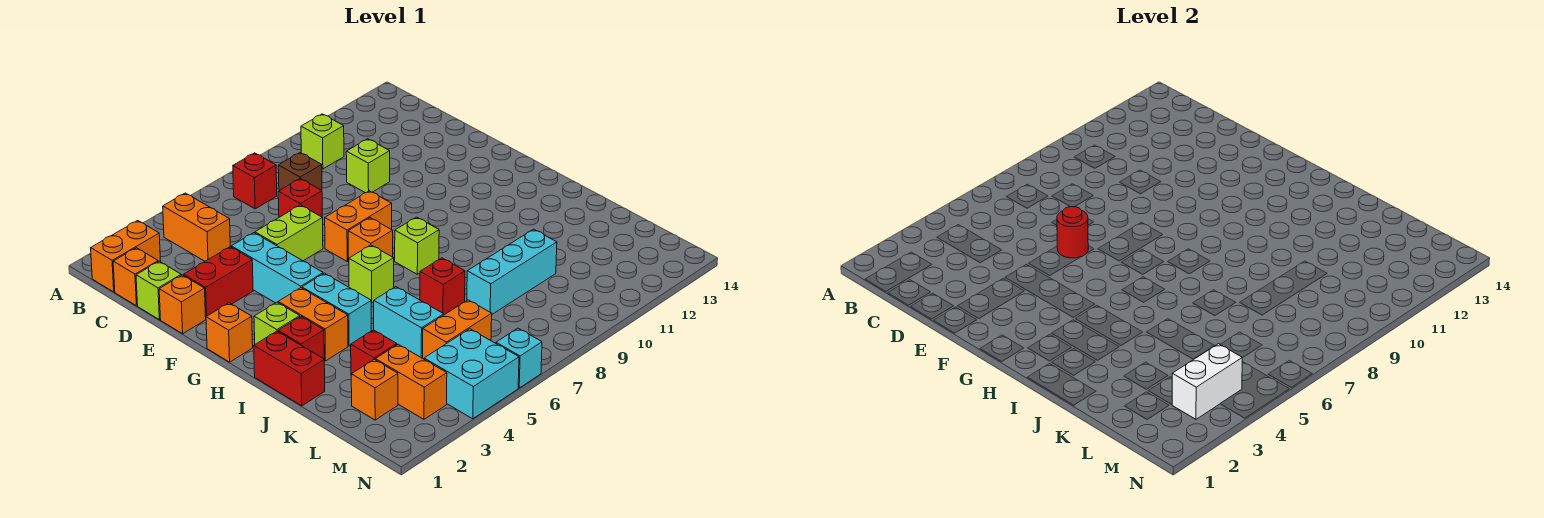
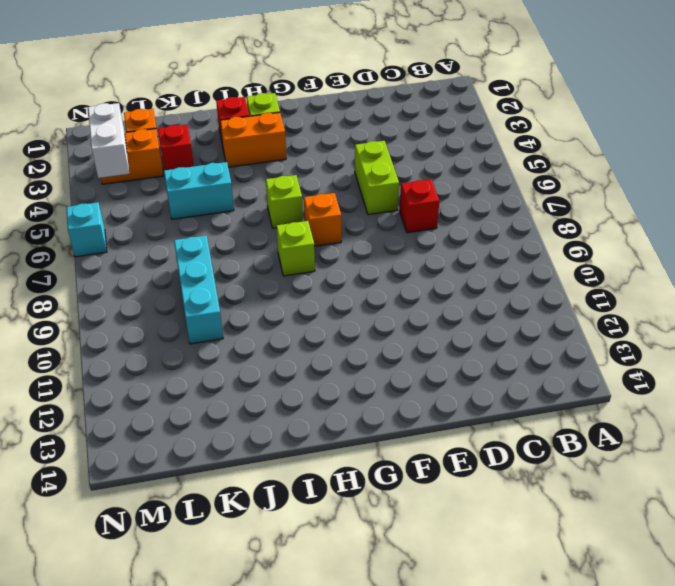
none -> orange 1x2 brick [91,221,161,292]
none -> orange 1x2 brick [163,193,230,261]
none -> red 1x1 brick [233,153,277,209]
none -> lime 1x1 brick [301,114,344,169]

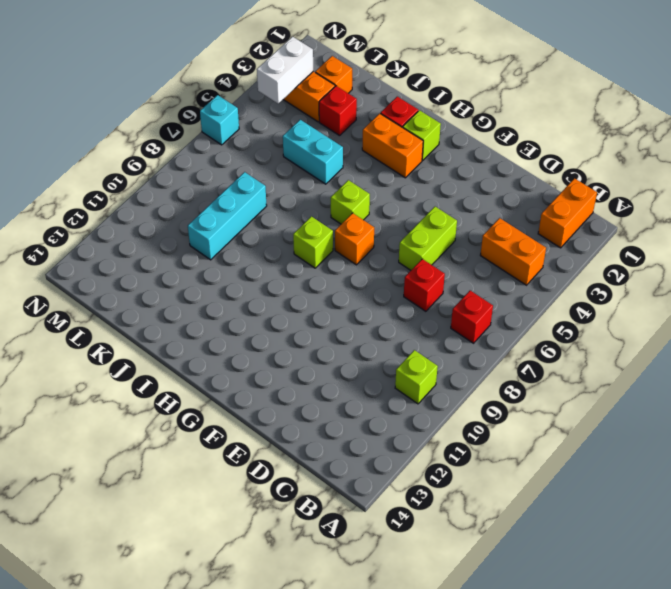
none -> orange 1x1 brick [113,248,158,306]
none -> brown 1x1 brick [278,153,322,191]
none -> lime 1x1 brick [136,261,181,320]
none -> lime 1x1 brick [346,139,390,193]

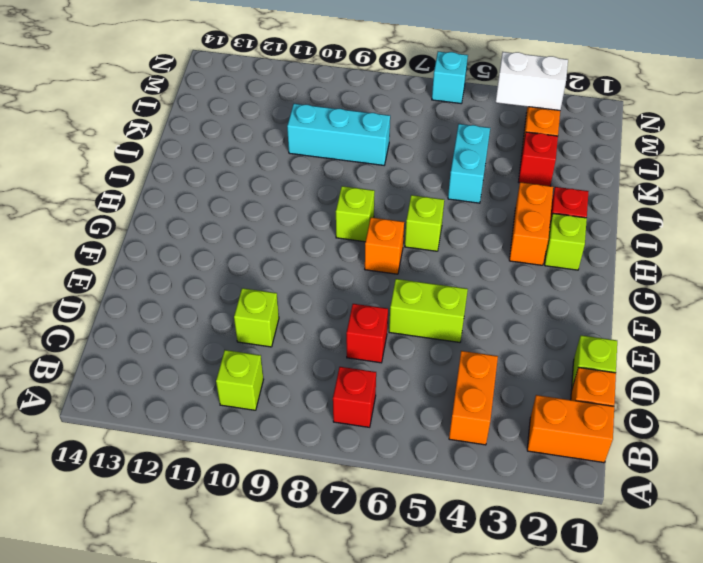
none -> brown 1x1 brick [278,153,322,191]
none -> orange 1x1 brick [159,275,206,334]
none -> red 1x2 brick [184,247,253,317]
none -> cyan 1x3 brick [231,233,323,303]

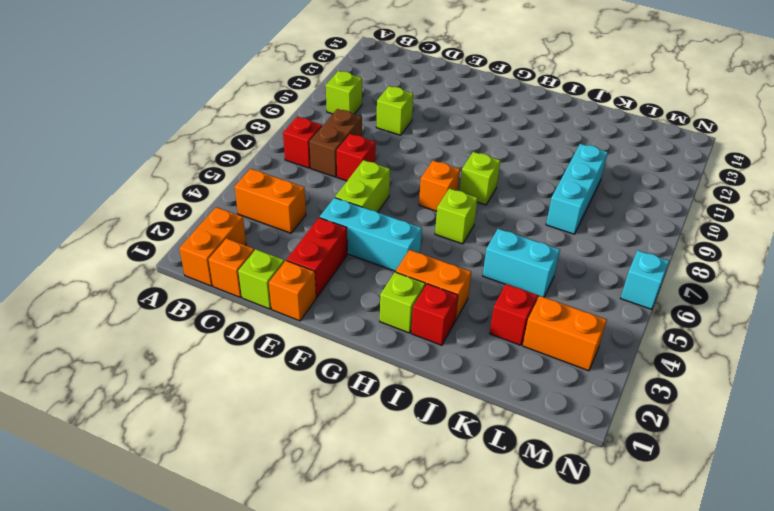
brown 1x2 brick [310,109,362,177] -> brown 1x1 brick [278,153,322,191]
none -> orange 1x2 brick [325,191,392,261]
none -> orange 1x1 brick [206,303,253,362]
none -> cyan 1x2 brick [302,273,371,346]
none -> red 1x2 brick [254,331,325,406]

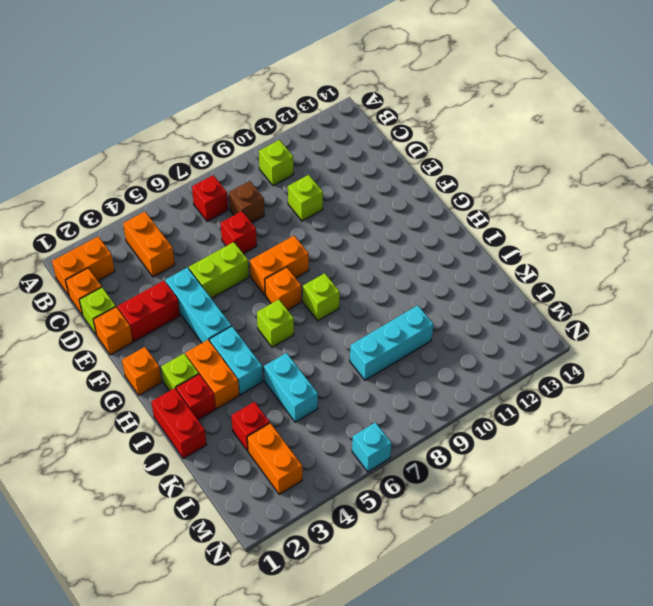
none -> red 1x1 brick [420,258,465,315]
none -> orange 1x1 brick [351,359,398,420]
none -> orange 1x2 brick [423,300,492,359]
none -> cyan 2x2 brick [424,329,519,419]

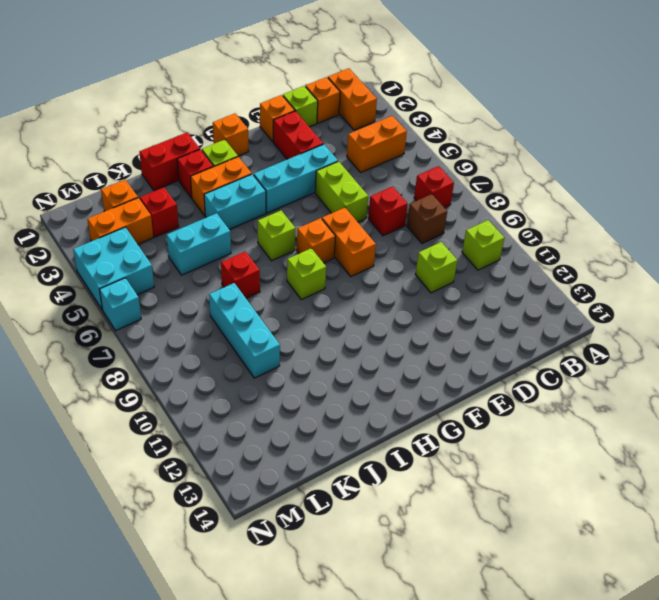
none -> orange 1x2 brick [423,300,492,359]
none -> red 1x1 round brick [1057,207,1088,258]
none -> white 1x2 brick [1172,344,1242,419]

